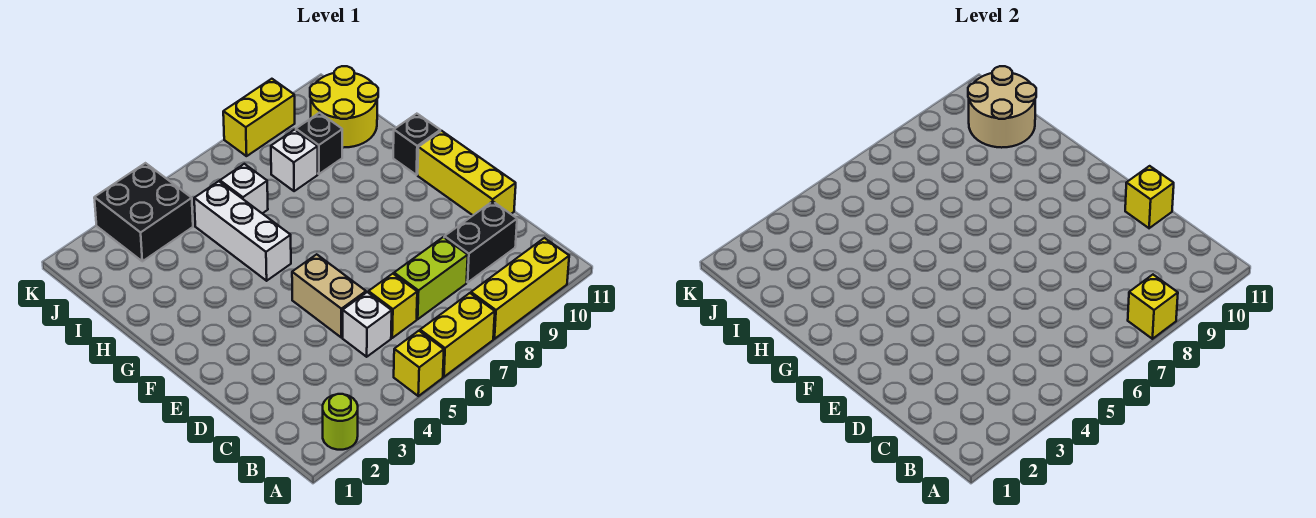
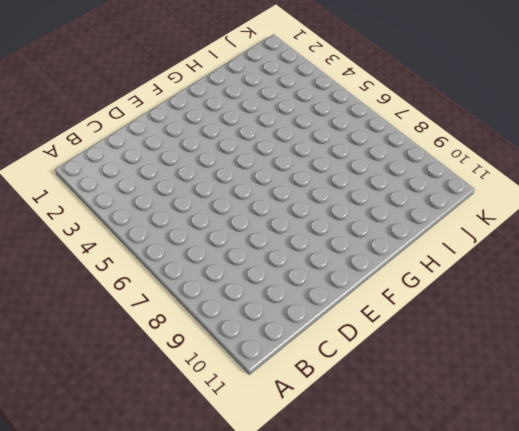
none -> lime 1x1 round brick [323,394,358,450]
none -> yellow 1x1 brick [394,331,444,396]
none -> yellow 1x2 brick [420,293,495,377]

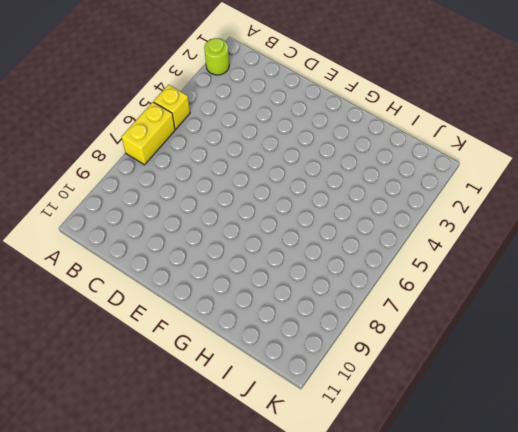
none -> yellow 1x3 brick [471,238,569,339]
none -> white 1x1 brick [343,292,392,357]
none -> yellow 1x1 brick [368,274,417,338]

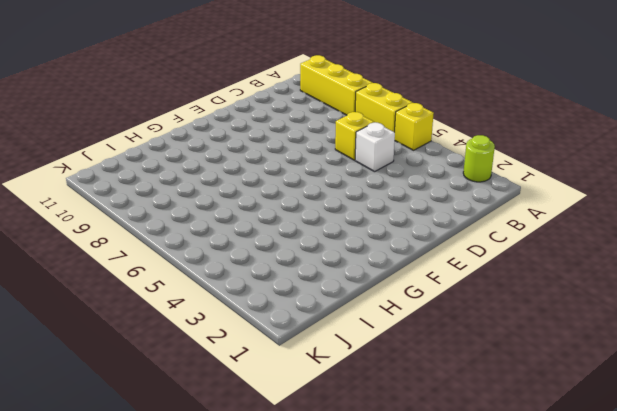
none -> lime 1x2 brick [394,237,468,319]
none -> black 1x2 brick [444,201,517,282]
none -> tan 1x2 brick [292,254,366,337]

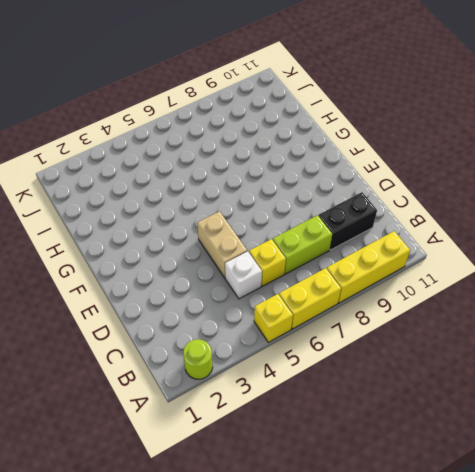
none -> yellow 1x3 brick [418,131,516,215]
none -> white 1x3 brick [194,181,291,281]
none -> black 1x1 brick [393,114,440,175]

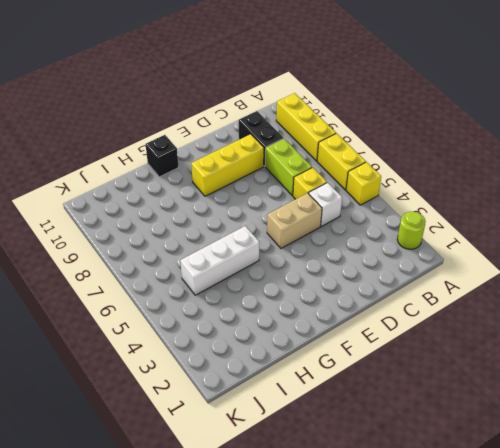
yellow 1x3 brick [191,134,264,196] -> yellow 1x3 brick moved to [418,131,516,215]
none -> white 1x1 brick [220,164,268,213]
none -> white 1x1 brick [271,130,318,191]
none -> black 1x1 brick [296,113,342,174]

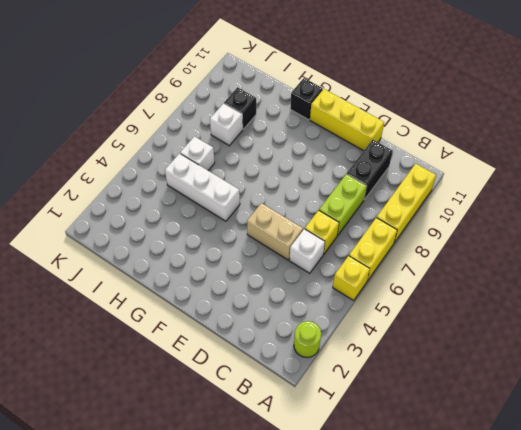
none -> yellow 2x2 round brick [310,66,378,148]
none -> black 2x2 brick [94,163,193,261]
none -> yellow 1x2 brick [223,79,295,156]

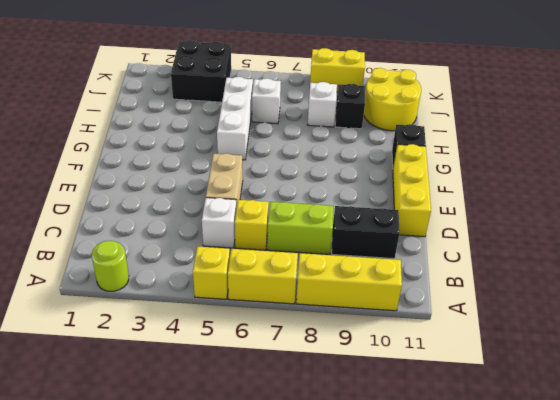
none -> yellow 1x1 brick [1128,275,1178,339]
none -> yellow 1x1 brick [1125,166,1174,228]
none -> tan 2x2 round brick [968,66,1036,148]

